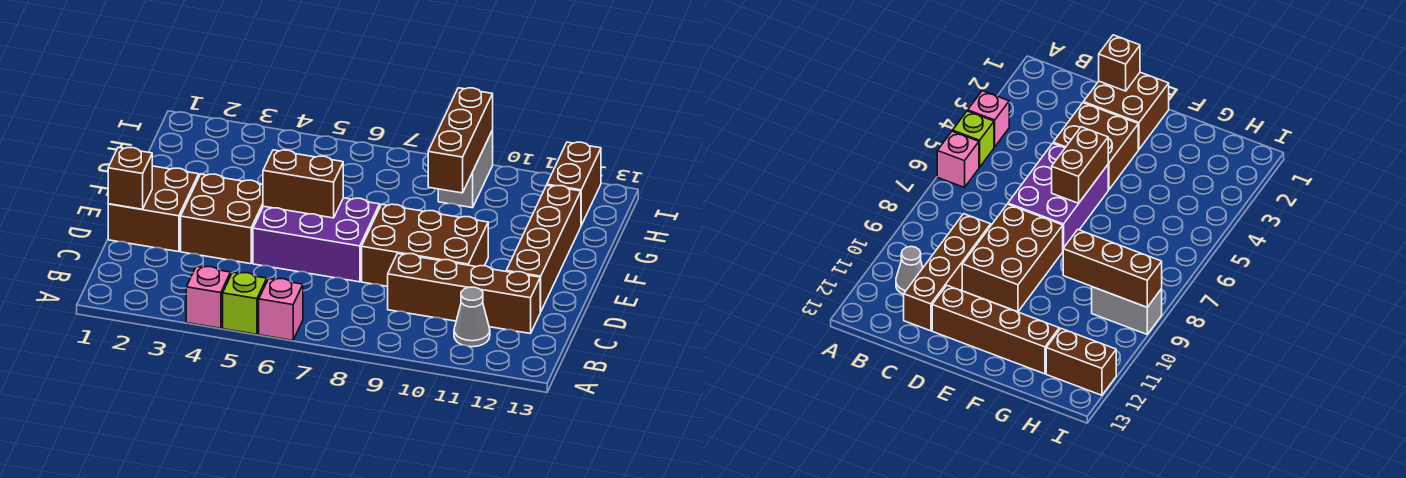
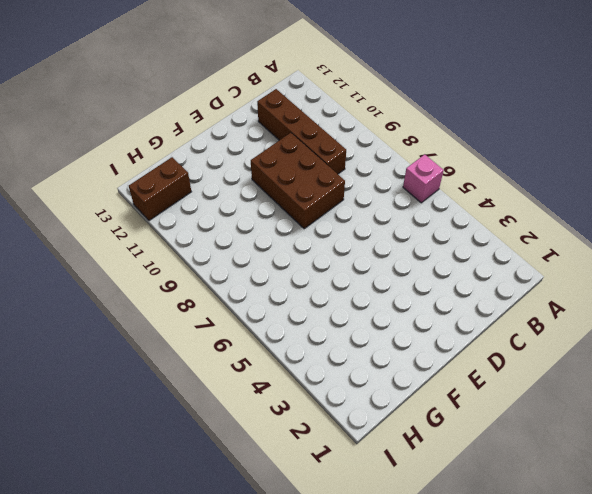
none -> pink 1x1 brick [186,266,231,328]
none -> lime 1x1 brick [223,272,267,334]
none -> grey 1x1 cone [454,287,490,347]

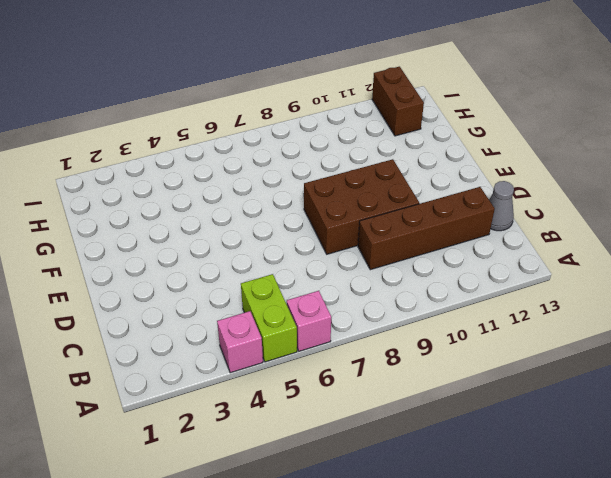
lime 1x2 brick [241,274,297,362] -> lime 1x1 brick [223,272,267,334]
grey 1x1 cone [489,181,514,231] -> grey 1x1 cone moved to [454,287,490,347]
none -> brown 2x2 brick [108,166,199,252]
none -> brown 2x2 brick [181,174,263,264]
none -> purple 2x3 brick [253,198,380,282]

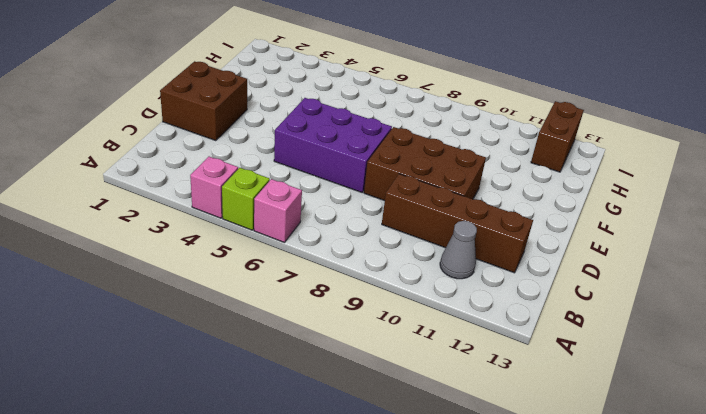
none -> brown 2x2 brick [181,174,263,264]
none -> brown 1x4 brick [506,185,581,312]
none -> grey 1x2 brick [438,130,493,208]

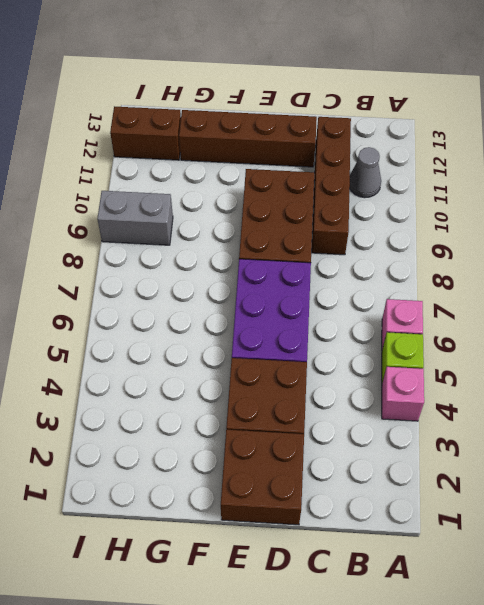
none -> brown 1x1 brick [108,147,152,209]
none -> brown 1x2 brick [263,150,343,218]
none -> brown 1x3 brick [428,88,493,193]

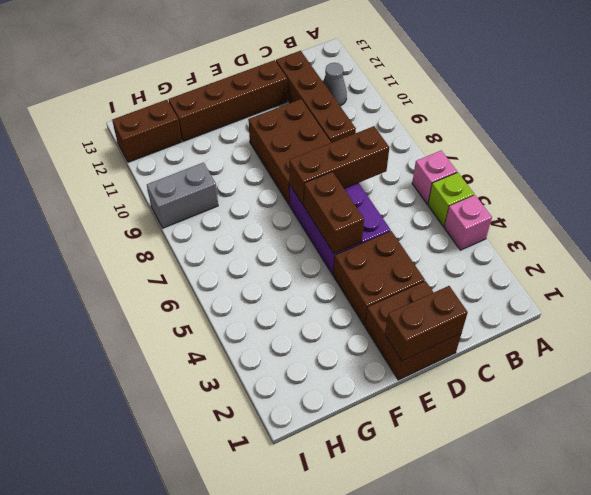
brown 1x3 brick [289,126,389,205] -> brown 1x3 brick moved to [428,88,493,193]
brown 1x2 brick [385,286,468,361] -> brown 1x1 brick [108,147,152,209]

